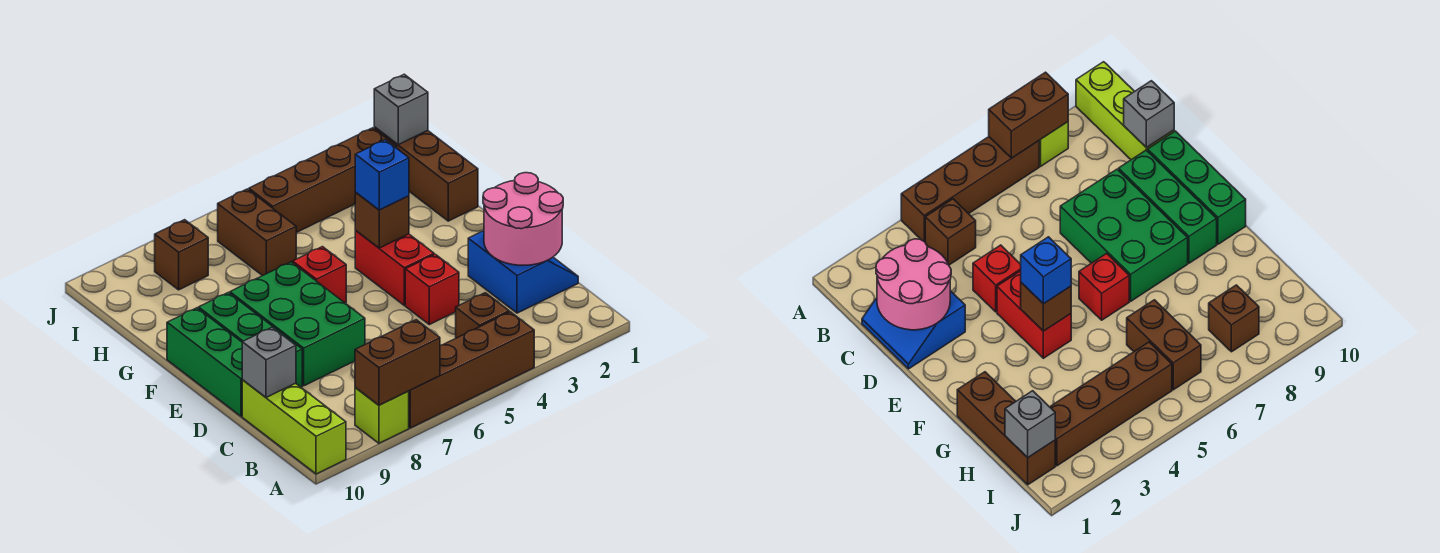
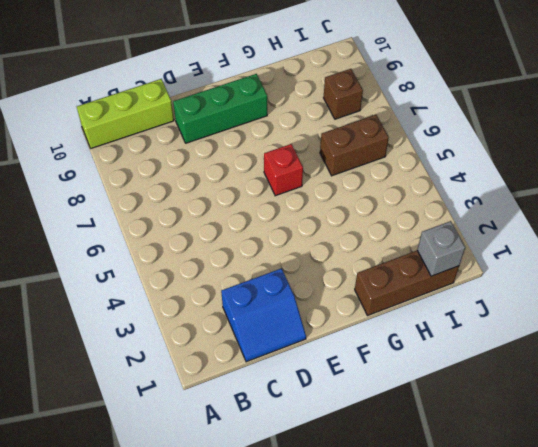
none -> brown 1x4 brick [409,312,534,428]
none -> lime 1x1 brick [355,388,409,443]
none -> brown 1x1 brick [456,293,509,338]

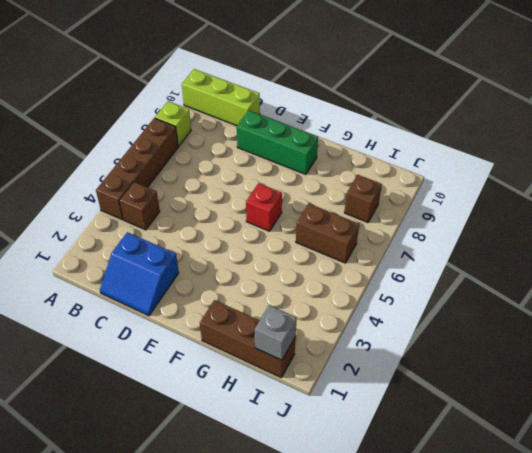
none -> red 1x1 brick [405,254,459,325]
none -> green 2x3 brick [230,262,365,386]
none -> green 1x3 brick [167,308,242,416]

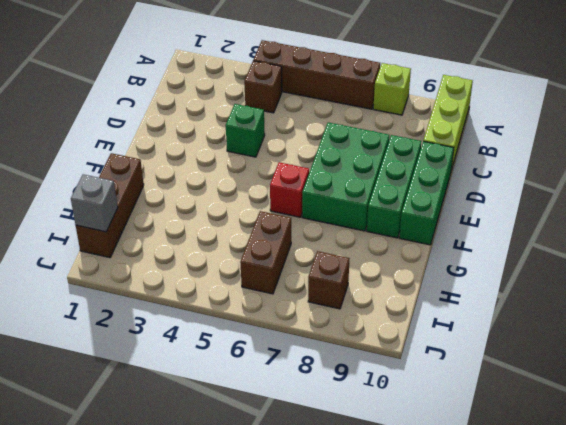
green 1x1 brick [226,104,265,157] -> red 1x1 brick [405,254,459,325]
none -> blue 2x2 slope [468,231,578,313]
none -> red 1x2 brick [355,231,434,305]
none -> brown 1x4 brick [249,128,397,233]

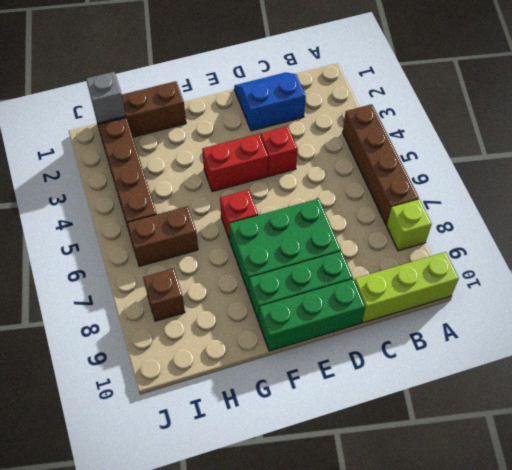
none -> brown 1x1 brick [456,293,509,338]
none -> brown 1x2 brick [355,320,440,405]
none -> pink 2x2 round brick [483,173,563,265]

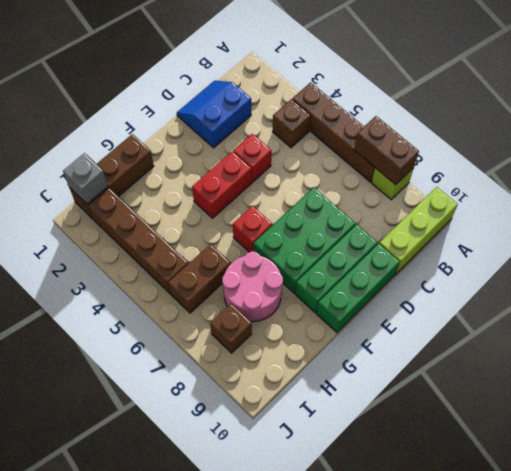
pink 2x2 round brick [222,252,283,322] -> pink 2x2 round brick moved to [483,173,563,265]
none -> grey 1x1 brick [242,327,296,397]
none -> brown 1x1 brick [355,193,409,248]
none -> blue 1x1 brick [355,140,409,210]

